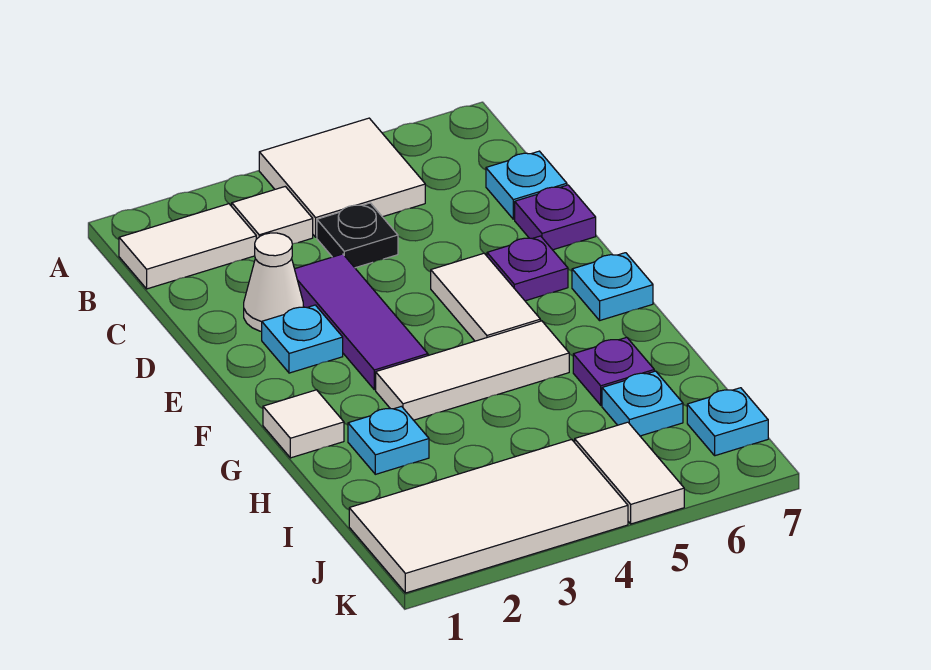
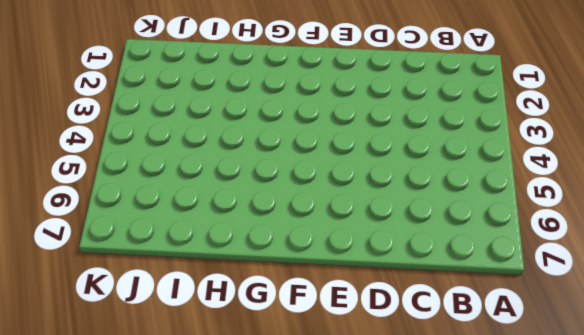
none -> white 2x2 tile [259,118,425,237]
none -> white 1x2 tile [119,204,256,289]
none -> white 1x1 tile [232,186,313,244]

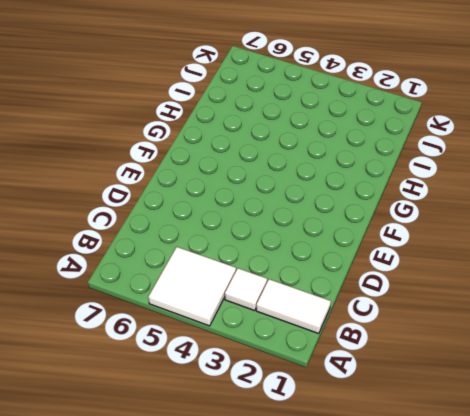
none -> black 1x1 plate [317,203,398,268]
none -> cyan 1x1 plate [486,151,567,219]
none -> white 1x1 cone [244,233,303,332]

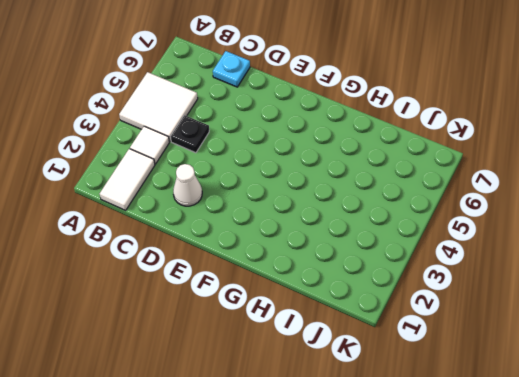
none -> purple 1x3 tile [295,254,428,390]
none -> purple 1x1 plate [515,185,596,250]
none -> cyan 1x1 plate [262,305,343,373]

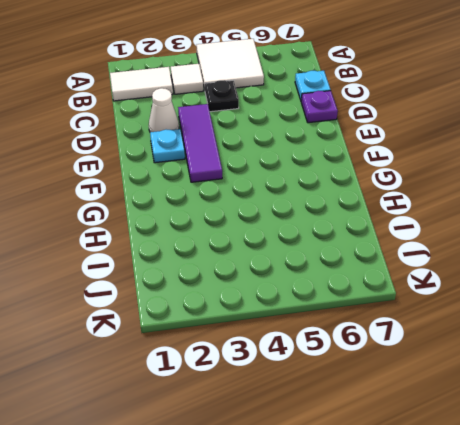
none -> white 1x2 tile [431,253,540,341]
none -> purple 1x1 plate [487,236,568,301]
none -> cyan 1x1 plate [572,253,653,320]

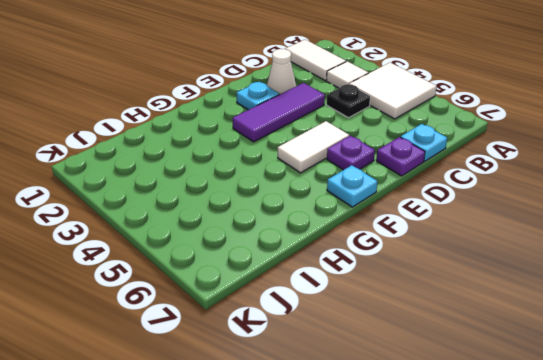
none -> white 1x1 tile [263,390,344,458]
none -> white 1x3 tile [376,321,569,420]
none -> cyan 1x1 plate [348,406,429,474]

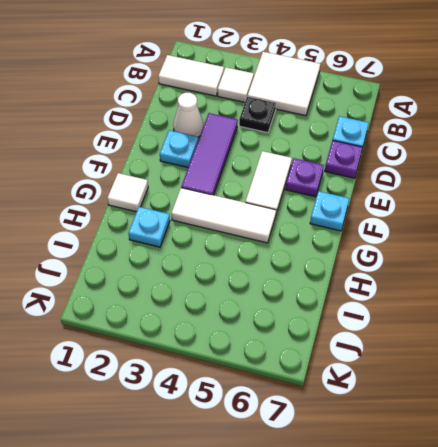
none -> purple 1x1 plate [573,337,654,405]
none -> cyan 1x1 plate [602,371,683,436]
none -> white 2x4 tile [349,439,628,593]

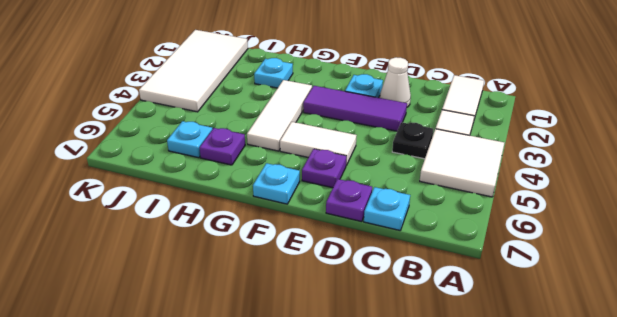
none -> white 1x1 tile [263,390,344,458]
none -> white 1x2 tile [575,422,684,524]
none -> cyan 1x1 plate [687,388,768,456]

